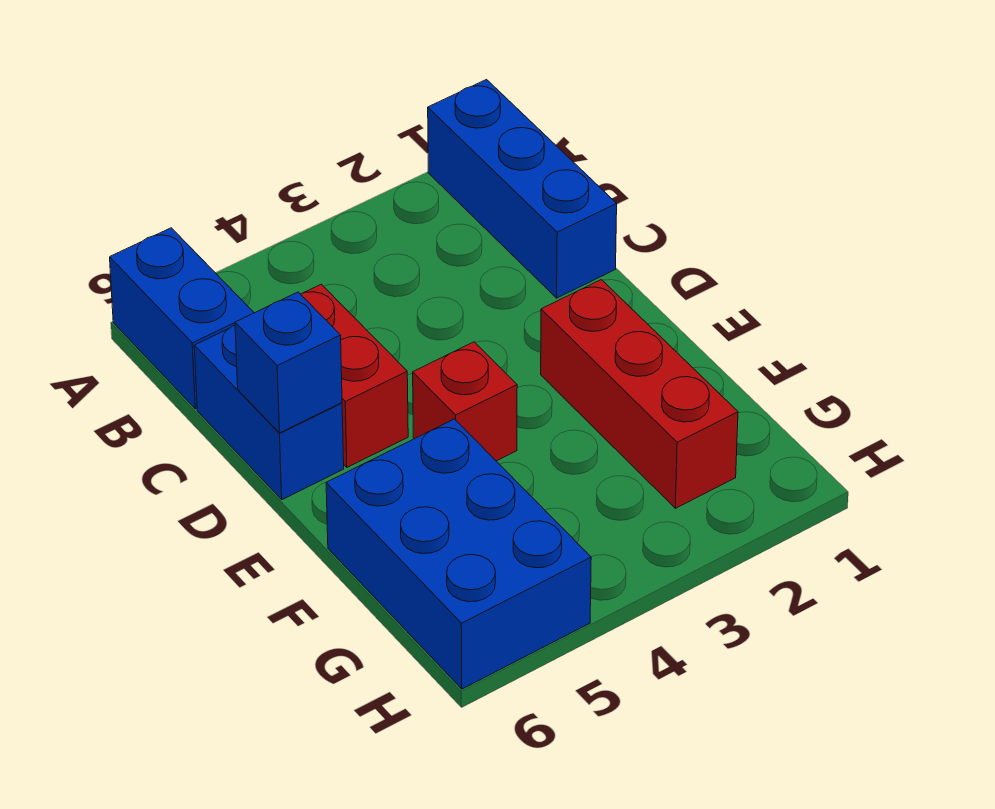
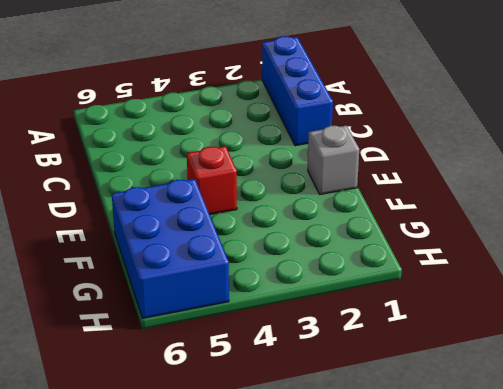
grey 1x1 brick [308,126,359,195] -> none
none -> blue 1x2 brick [110,228,254,409]
none -> red 1x2 brick [301,284,408,467]

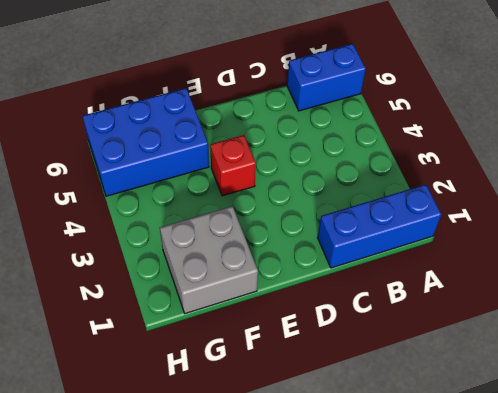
grey 2x2 brick [160,206,258,314] -> red 1x3 brick [541,280,738,508]
none -> red 1x2 brick [301,284,408,467]
none -> blue 1x2 brick [194,326,344,499]

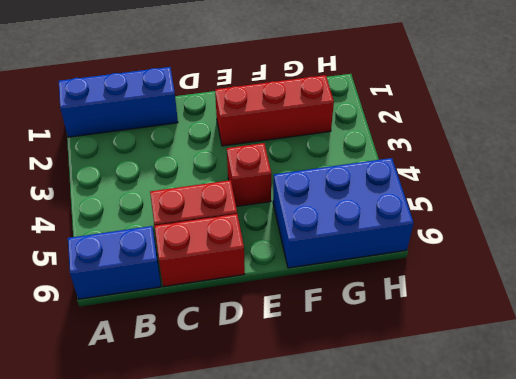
red 1x2 brick [155,214,245,287] -> blue 1x2 brick [194,326,344,499]
none -> blue 1x1 brick [235,292,342,433]

